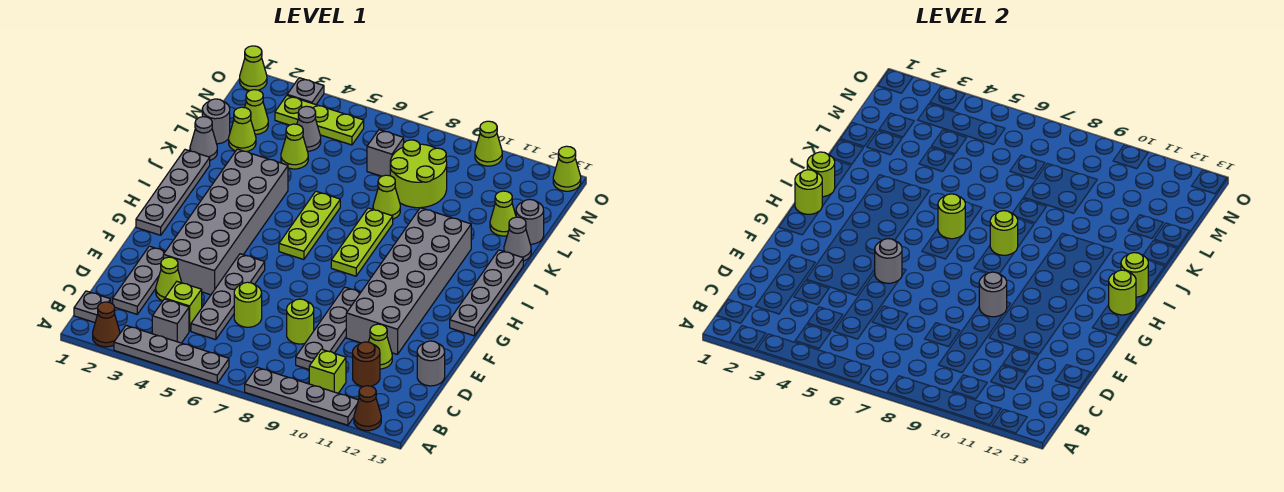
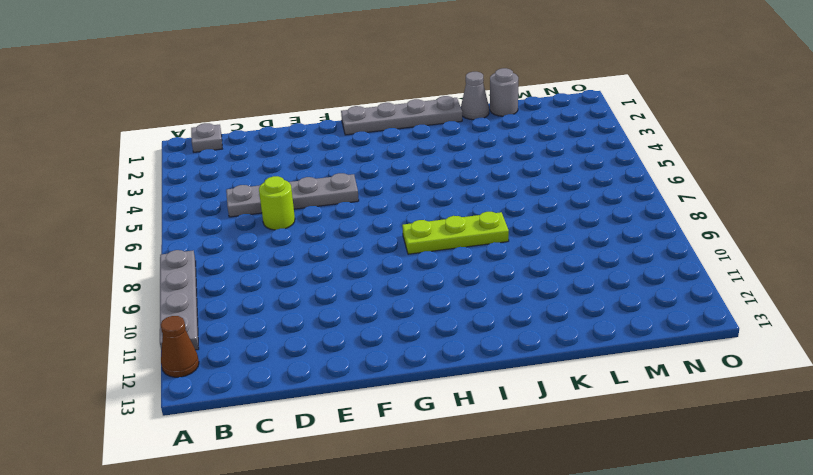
none -> brown 1x1 cone [93,302,120,347]
none -> grey 1x4 plate [114,326,229,383]
none -> grey 1x1 brick [152,299,189,343]
none -> lime 1x1 brick [309,349,346,393]

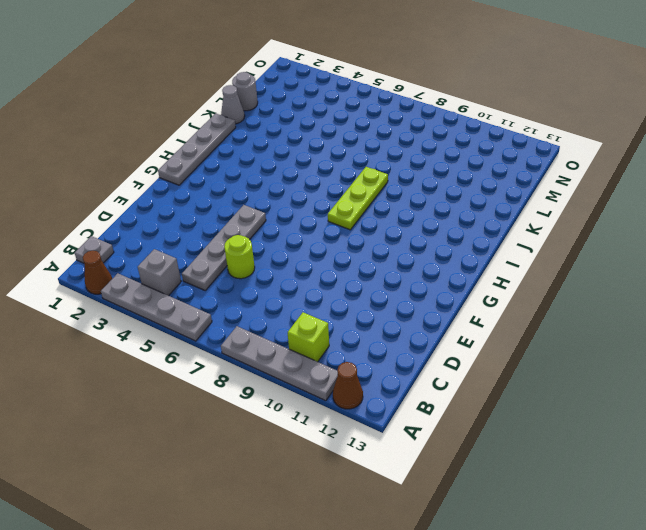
none -> grey 1x3 plate [113,246,165,314]
none -> lime 1x1 brick [165,282,202,331]
none -> grey 1x4 plate [296,287,361,369]
none -> brown 1x1 round brick [353,342,380,387]

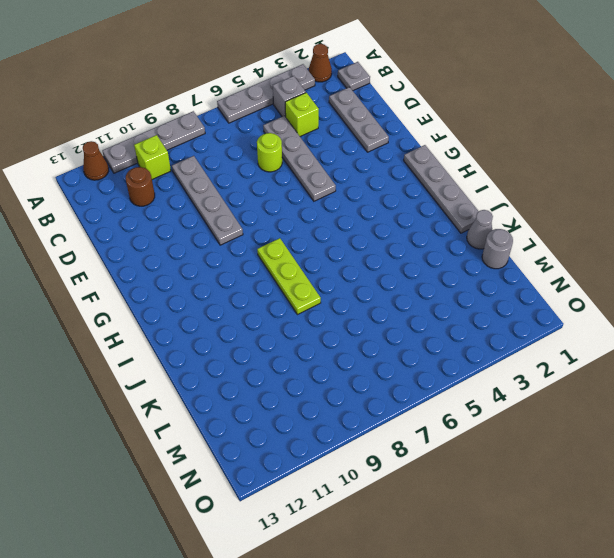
none -> lime 1x1 cone [156,257,182,301]
none -> lime 1x1 round brick [287,299,314,344]
none -> lime 1x1 cone [369,324,392,369]
none -> grey 1x1 round brick [417,341,445,386]

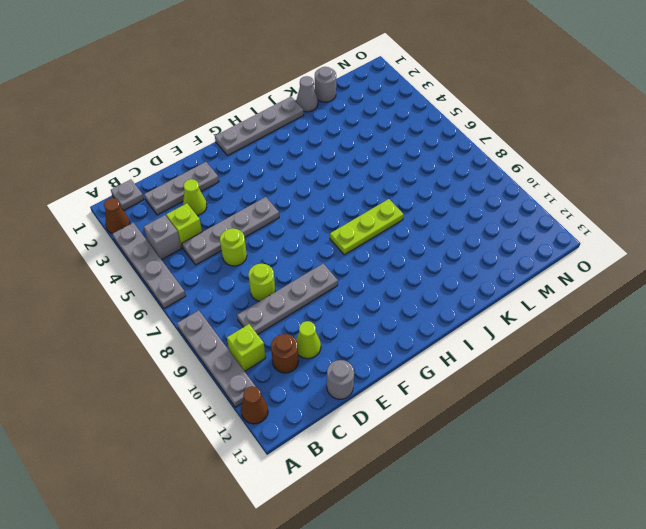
none -> grey 2x6 brick [163,149,288,295]
none -> grey 2x6 brick [346,208,471,354]
none -> grey 1x4 plate [450,250,523,336]
none -> lime 1x3 plate [279,191,340,260]

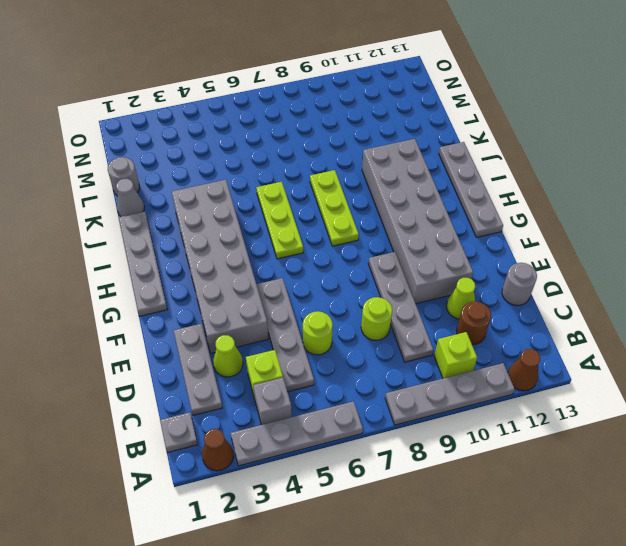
none -> lime 1x1 cone [373,175,400,219]
none -> grey 1x1 cone [504,217,531,261]
none -> lime 1x1 cone [229,107,256,152]
none -> lime 1x1 cone [281,124,308,169]

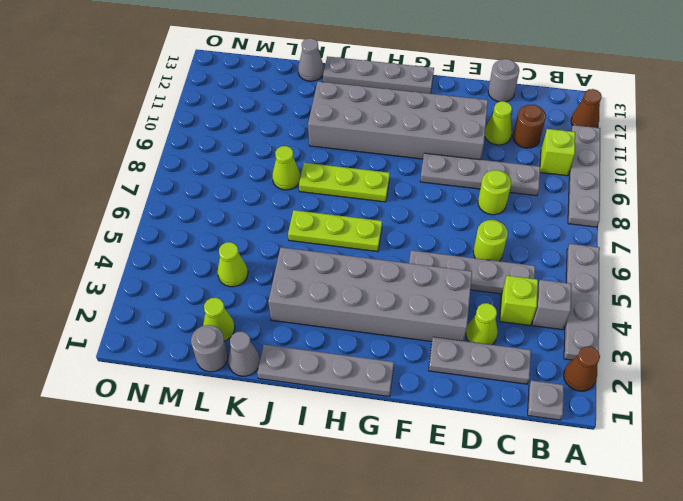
none -> lime 2x2 round brick [390,140,447,208]
none -> lime 1x1 cone [490,191,516,236]
none -> grey 1x1 round brick [516,199,544,244]
none -> lime 1x1 cone [245,90,268,134]

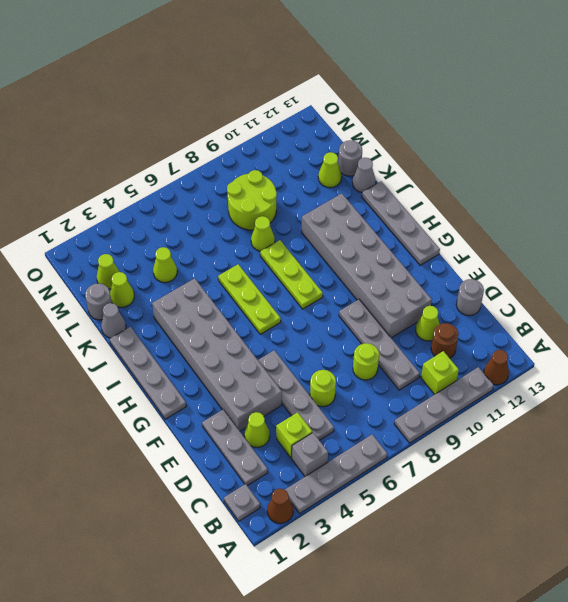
none -> grey 1x1 cone [297,106,321,151]
none -> grey 1x1 brick [367,130,404,176]
none -> lime 1x3 plate [275,96,364,145]
none -> lime 1x1 cone [240,46,267,90]

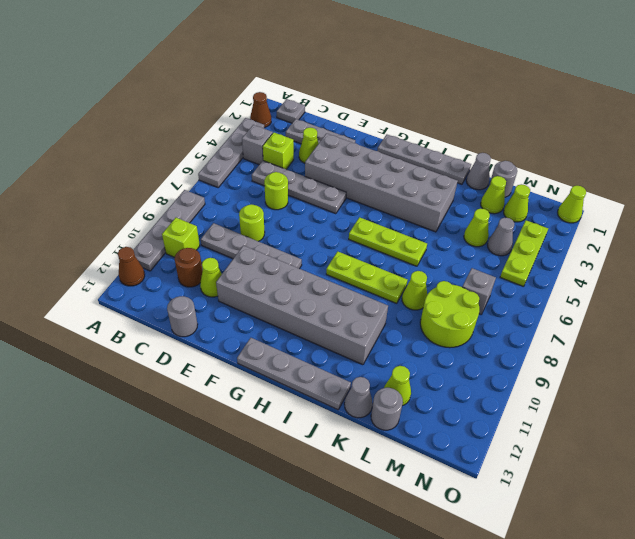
none -> grey 1x1 plate [287,78,324,105]
none -> lime 1x1 cone [475,121,502,166]
none -> lime 1x1 cone [553,146,581,191]
none -> grey 1x1 round brick [874,239,902,283]

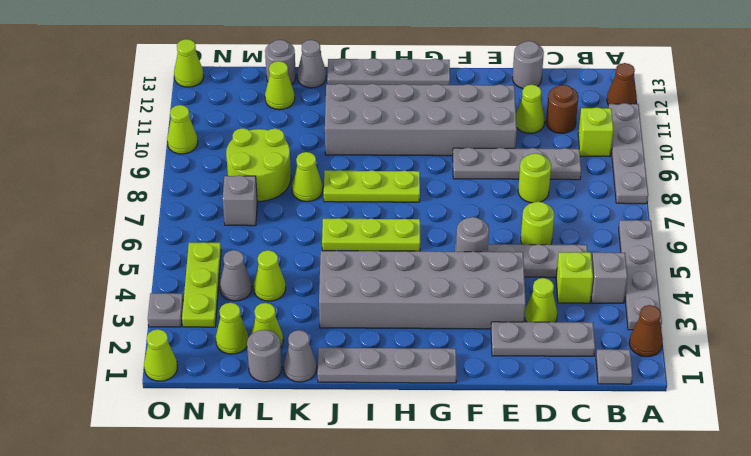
none -> grey 1x1 round brick [979,272,1007,317]
none -> lime 1x1 round brick [795,170,822,214]
none -> lime 1x1 round brick [1109,270,1136,315]
none -> lime 1x1 round brick [807,152,835,197]

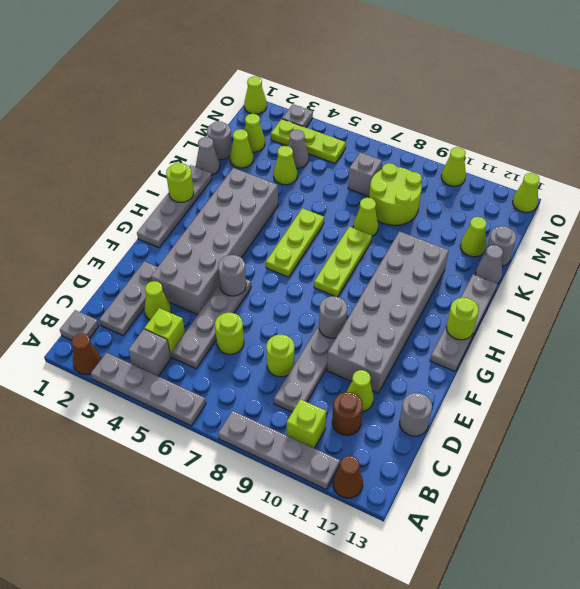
none -> lime 1x1 round brick [795,170,822,214]
none -> lime 1x1 round brick [938,194,965,239]
none -> lime 1x1 round brick [990,211,1018,255]
none -> lime 1x1 round brick [1121,253,1148,297]

